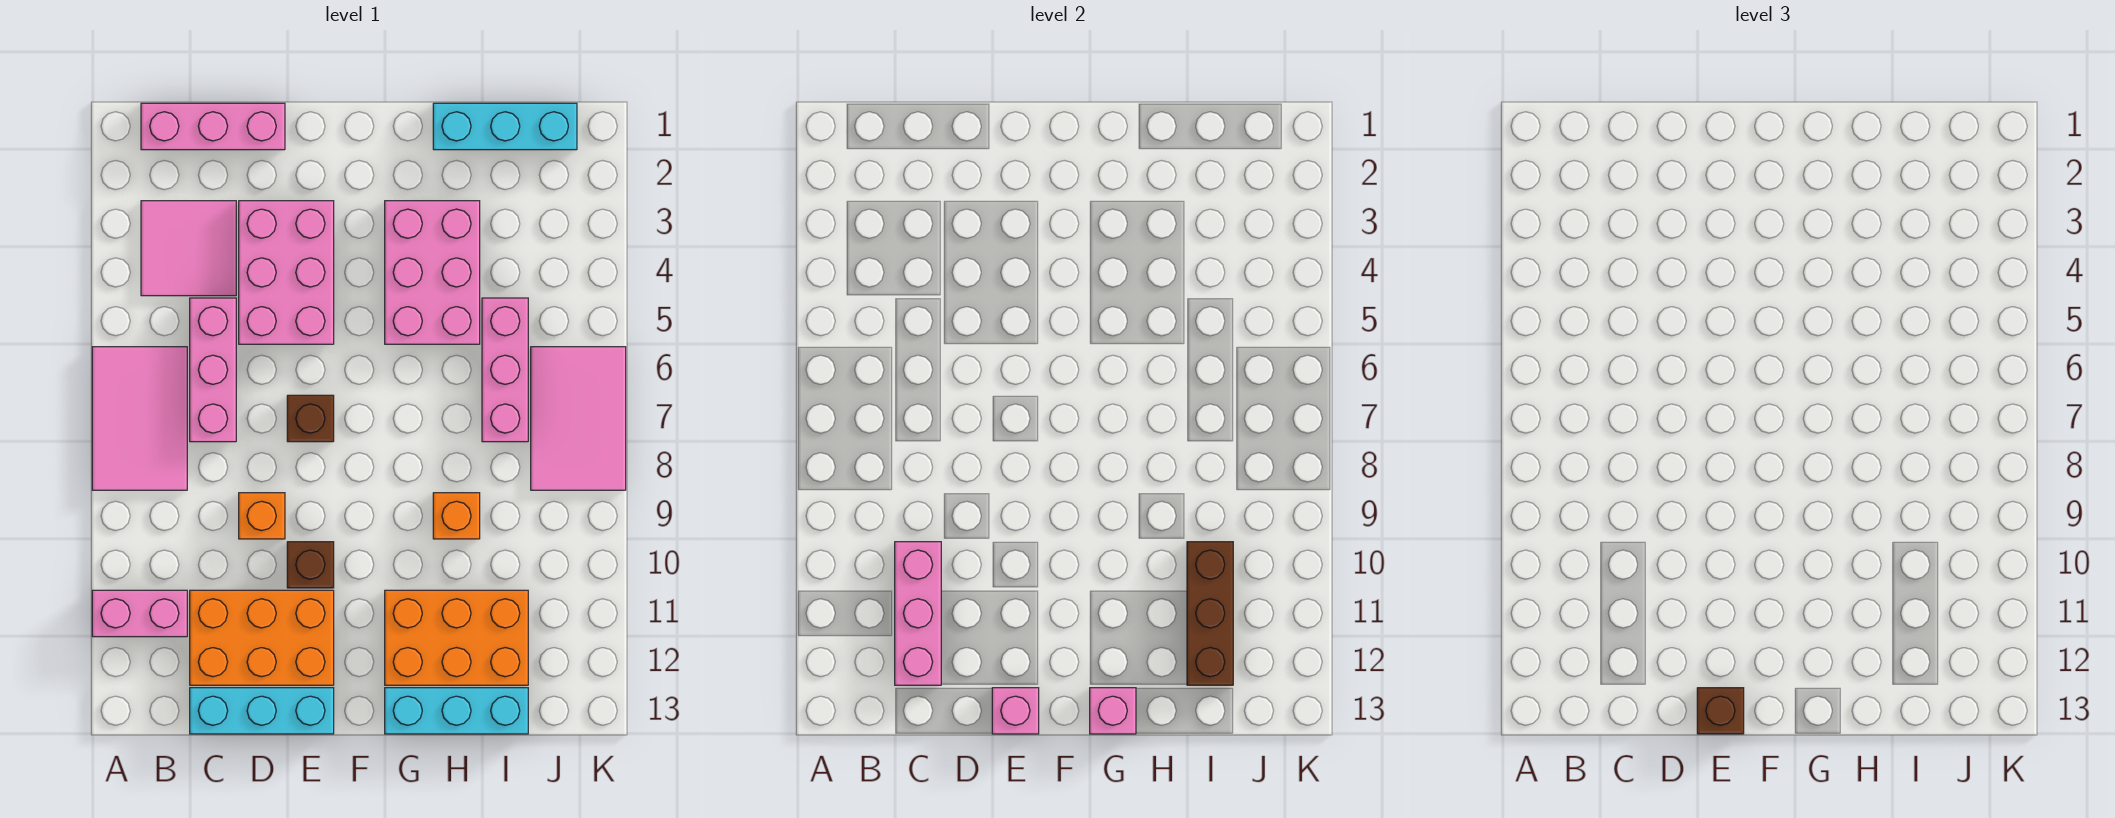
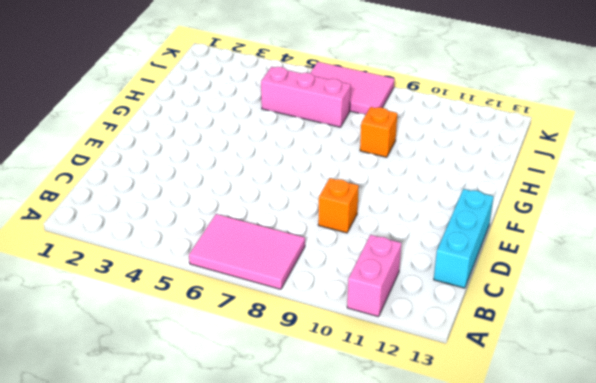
none -> pink 1x3 brick [141,103,285,150]
none -> pink 2x2 tile [141,201,236,296]
none -> pink 1x3 brick [190,298,236,442]

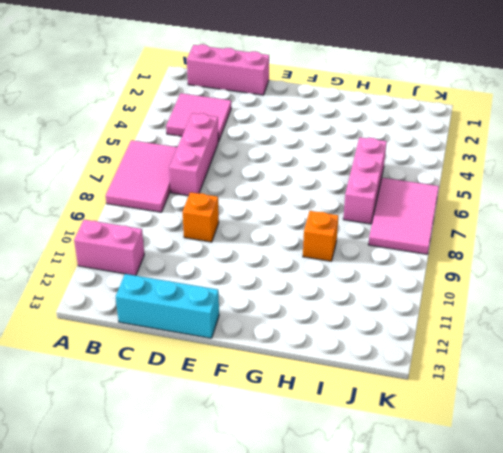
none -> orange 2x3 brick [190,590,334,685]
none -> pink 2x3 brick [239,201,334,344]
none -> brown 1x1 brick [287,395,334,442]

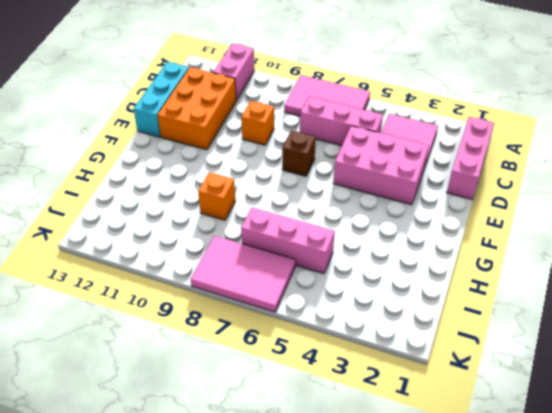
none -> brown 1x1 brick [287,542,334,588]
none -> pink 2x3 brick [385,201,480,344]
none -> orange 2x3 brick [385,590,528,685]

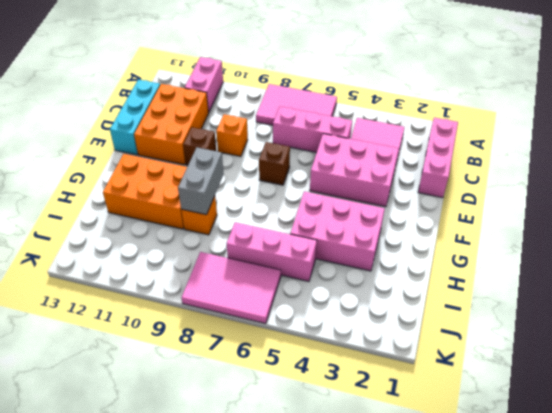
grey 1x2 brick [178,147,224,215] -> none
orange 2x3 brick [103,154,187,229] -> orange 2x3 brick turned to [385,590,528,685]
none -> cyan 1x3 brick [385,688,528,734]
none -> cyan 1x3 brick [433,103,577,150]
none -> pink 1x3 brick [895,542,941,685]

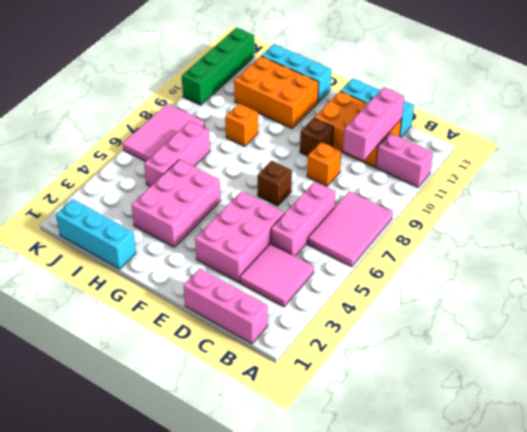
green 1x4 brick [182,28,254,105] -> none
none -> pink 1x1 brick [992,688,1039,734]
none -> pink 1x1 brick [1090,688,1136,734]
none -> brown 1x3 brick [1187,542,1233,685]

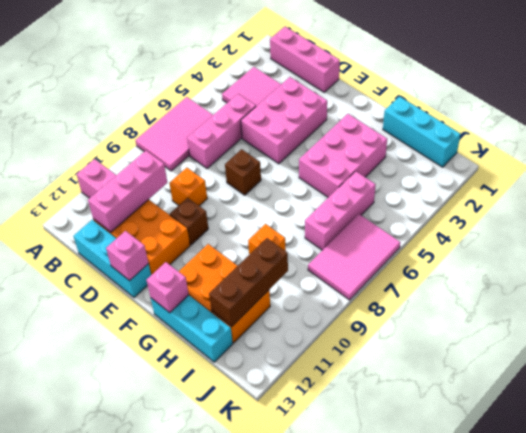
none -> brown 1x1 brick [1697,688,1744,734]

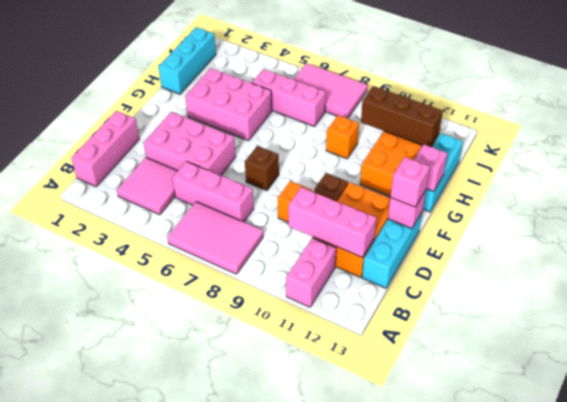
pink 1x1 brick [390,157,430,207] -> brown 1x1 brick [1697,688,1744,734]

